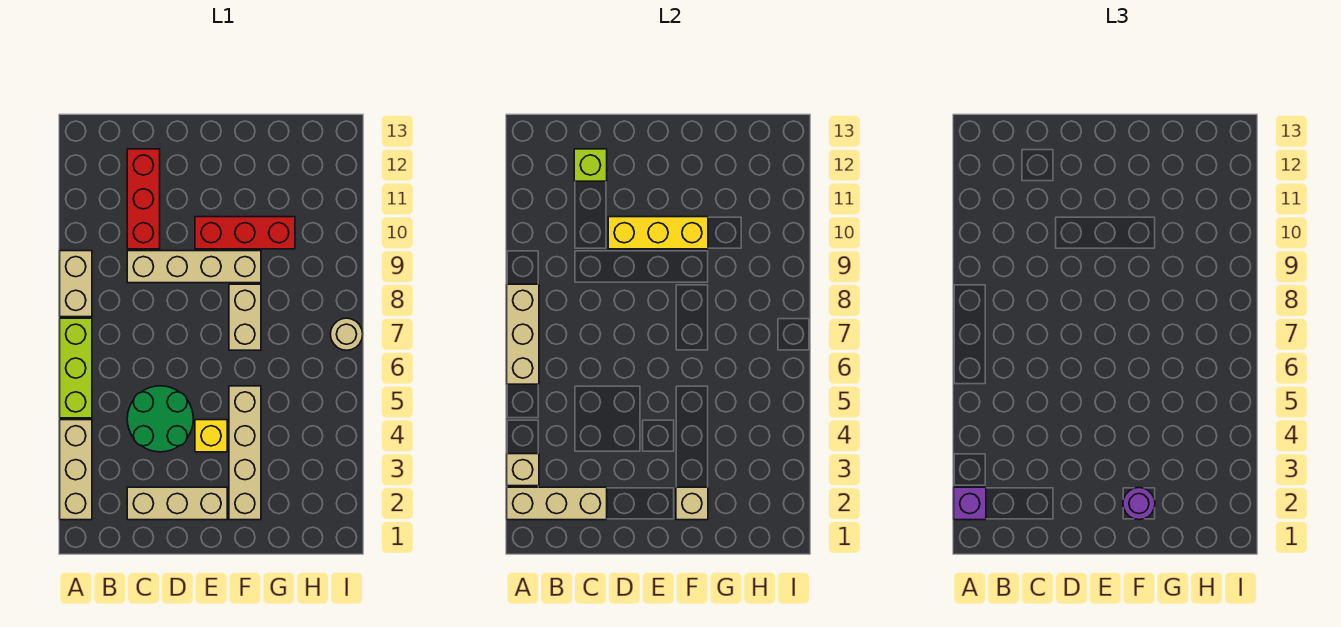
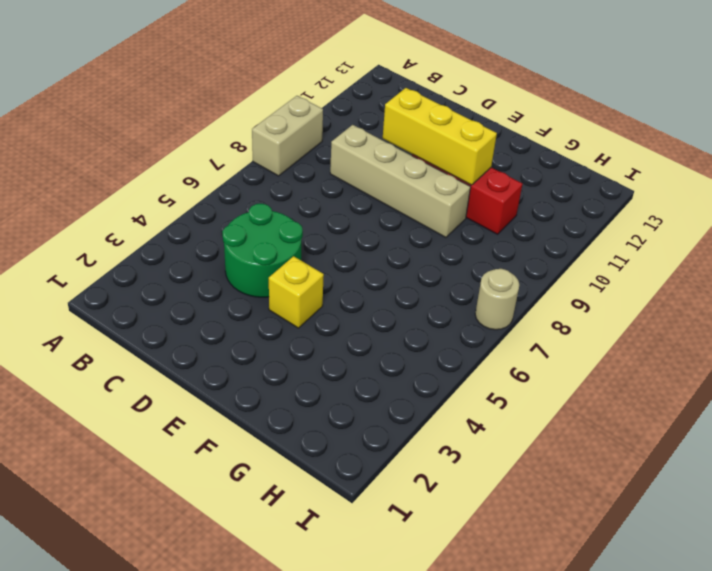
none -> tan 1x3 brick [60,420,92,520]
none -> lime 1x3 brick [60,318,92,418]
none -> tan 1x3 brick [127,487,227,520]

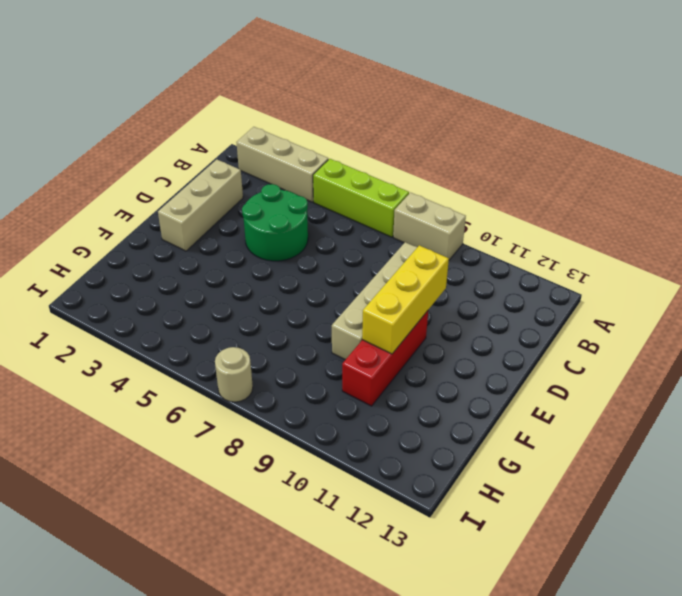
none -> red 1x3 brick [127,149,160,249]
none -> yellow 1x1 brick [195,420,227,452]
none -> tan 1x4 brick [229,386,261,520]

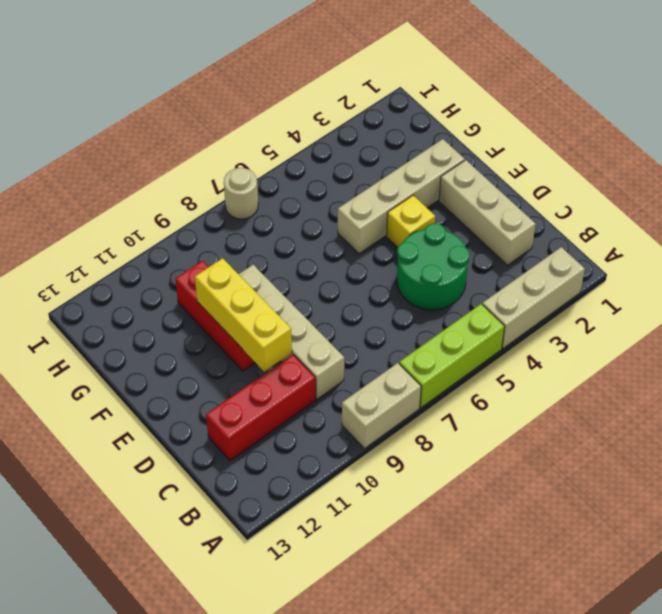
none -> tan 1x2 brick [229,284,261,350]
none -> tan 1x3 brick [507,487,607,520]
none -> tan 1x1 brick [507,454,539,486]

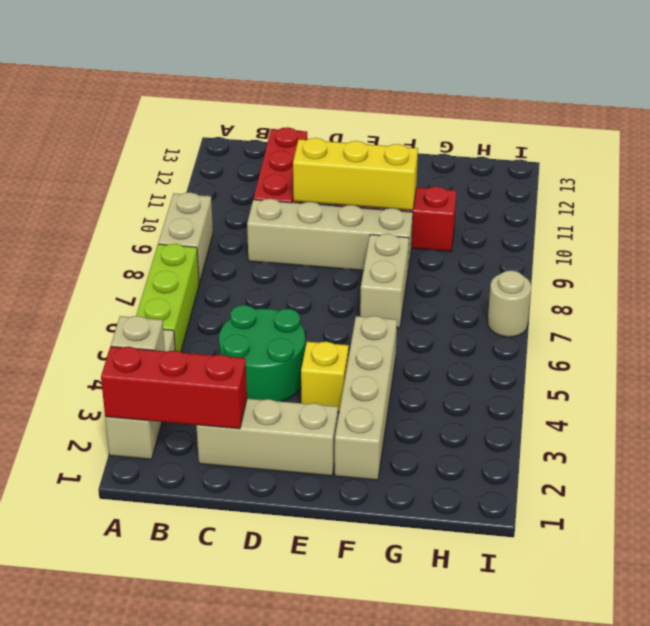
red 1x3 brick [101,347,247,429] -> tan 1x3 brick [507,487,607,520]
none -> tan 1x3 brick [507,284,539,384]
none -> lime 1x1 brick [574,149,607,181]
none -> tan 1x1 brick [676,487,708,520]

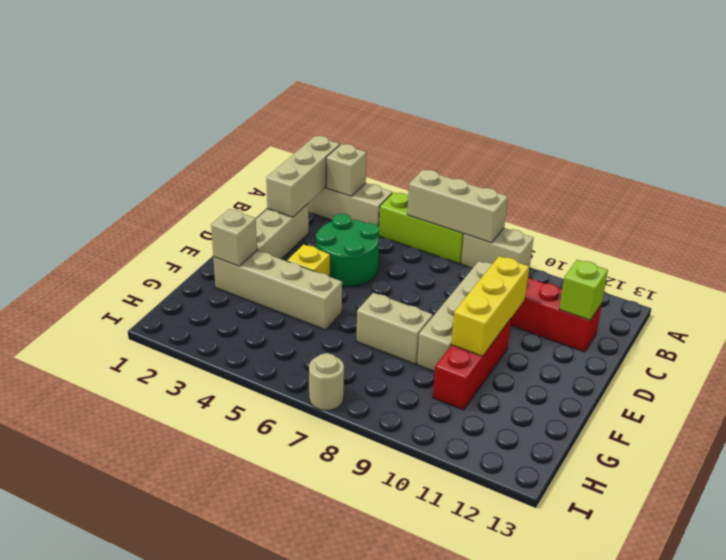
none -> purple 1x1 brick [954,487,986,520]
none -> purple 1x1 round brick [1123,488,1155,520]

